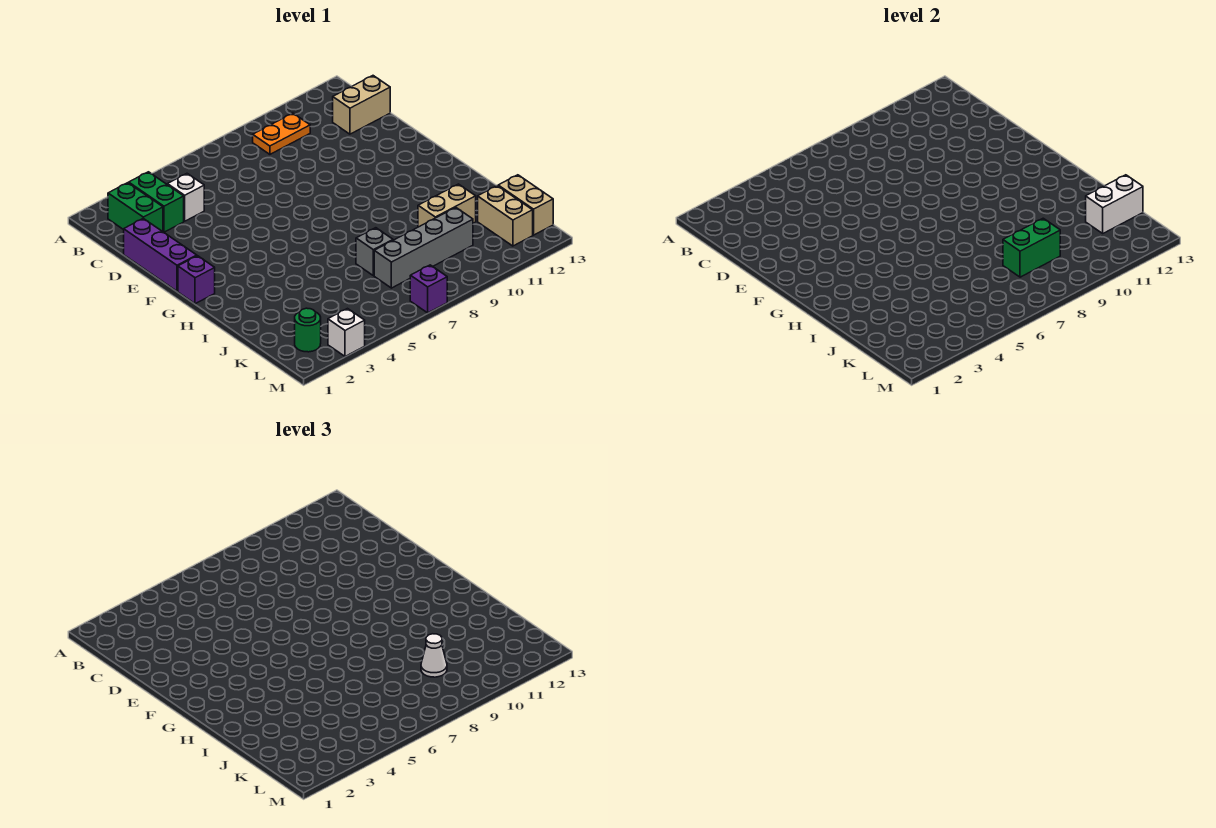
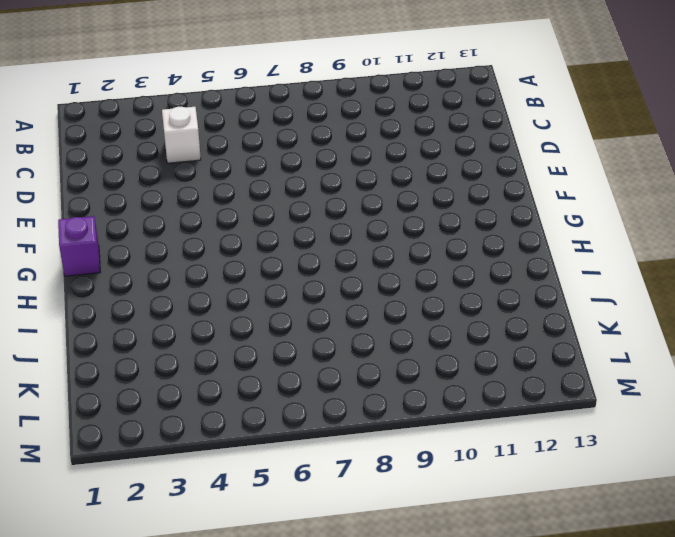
none -> green 1x2 brick [108,183,163,232]
none -> green 1x2 brick [129,172,184,232]
none -> orange 1x2 plate [253,113,310,154]

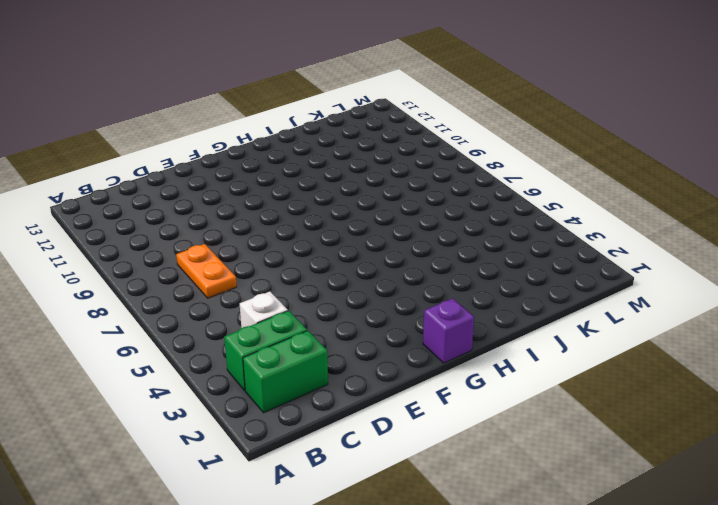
orange 1x2 plate [176,244,237,298] -> orange 1x2 plate moved to [253,113,310,154]
none -> tan 1x2 brick [333,76,390,134]
none -> purple 1x3 brick [124,219,197,291]
none -> grey 1x1 brick [356,228,393,276]

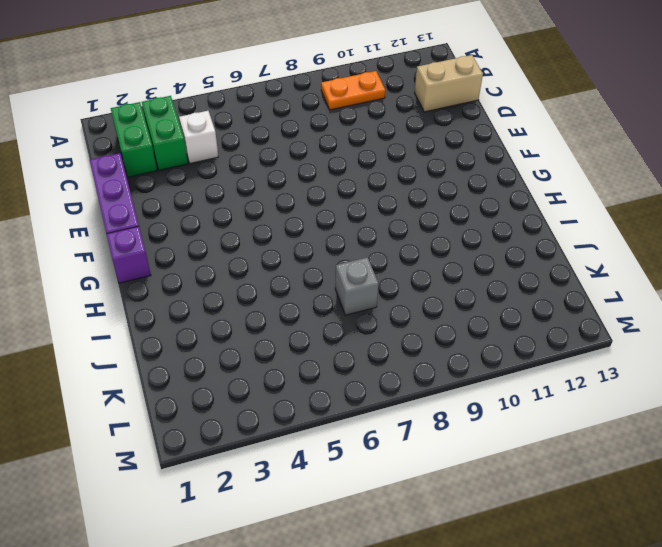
none -> tan 1x2 brick [418,184,476,227]
none -> grey 1x4 brick [374,208,473,288]
none -> tan 1x2 brick [478,186,533,246]

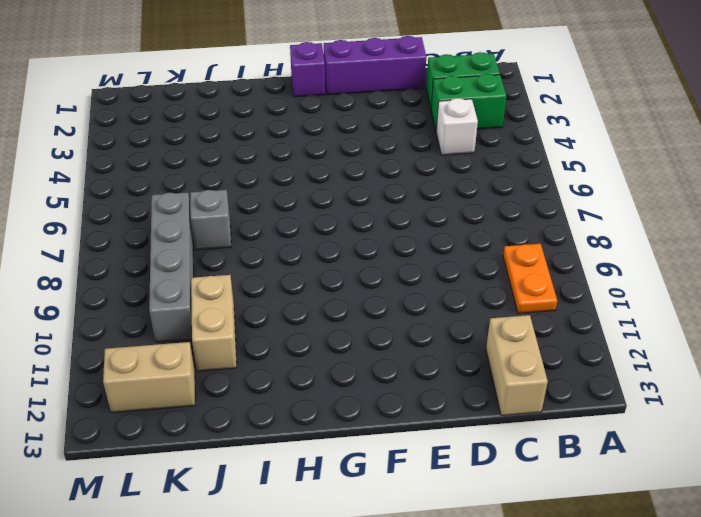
none -> tan 1x2 brick [498,175,553,235]
none -> green 1x1 round brick [295,308,321,352]
none -> white 1x1 brick [328,309,365,356]

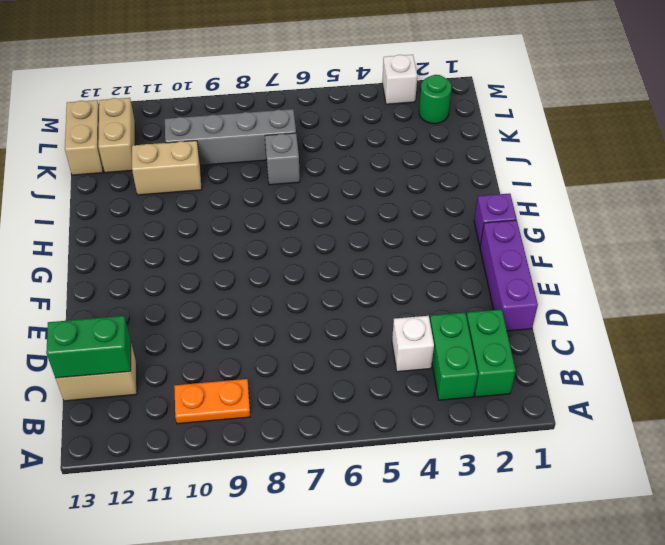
green 1x2 brick [46,316,131,378] -> green 1x2 brick moved to [1003,218,1060,277]
none -> purple 1x1 brick [410,265,447,313]
none -> white 1x2 brick [1086,175,1143,233]
none -> white 1x1 cone [421,634,447,677]

